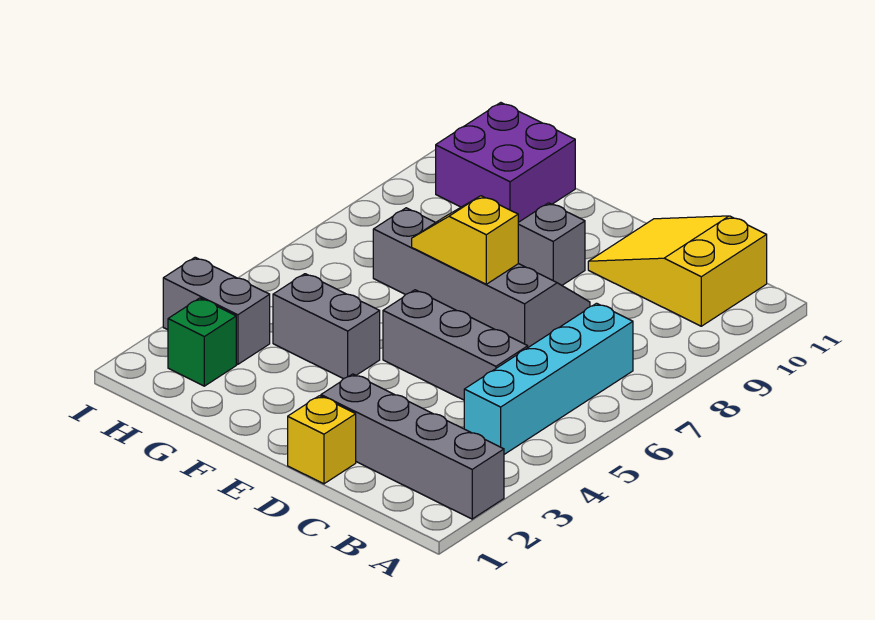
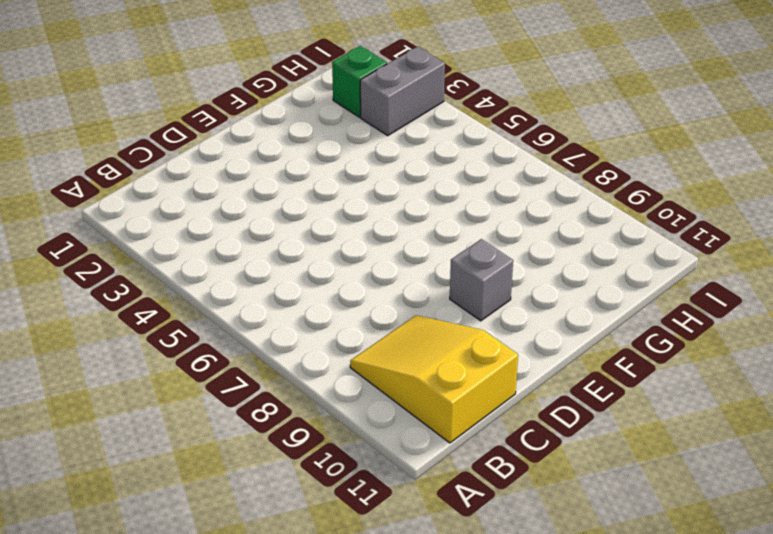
yellow 2x3 slope [350,315,518,443] -> yellow 2x3 slope turned to [588,216,767,326]
none -> grey 1x4 brick [321,374,504,519]
none -> cyan 1x4 brick [464,303,633,454]
none -> grey 1x3 brick [383,290,528,400]

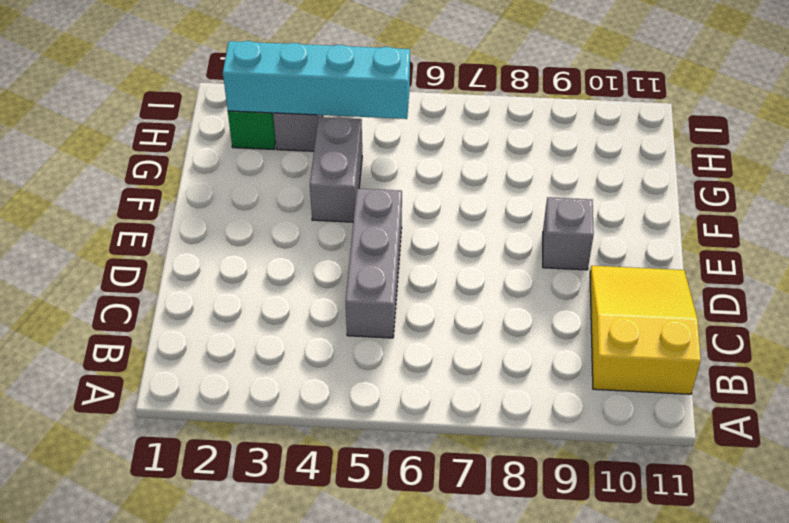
cyan 1x4 brick [223,41,410,119] -> cyan 1x4 brick moved to [464,303,633,454]
none -> grey 1x4 brick [321,374,504,519]
none -> yellow 1x1 brick [288,396,356,484]
none -> grey 2x4 slope [373,208,590,347]

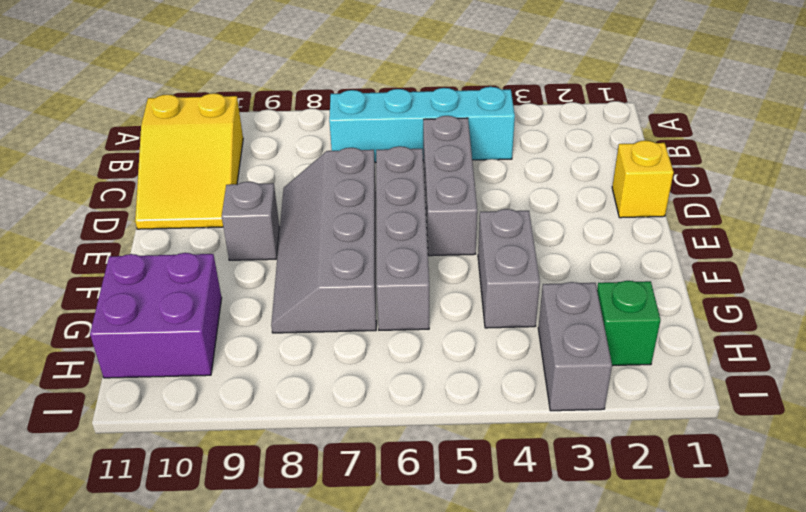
grey 1x4 brick [376,146,429,330] -> grey 1x4 brick moved to [321,374,504,519]
none -> yellow 1x2 slope [412,196,518,284]

